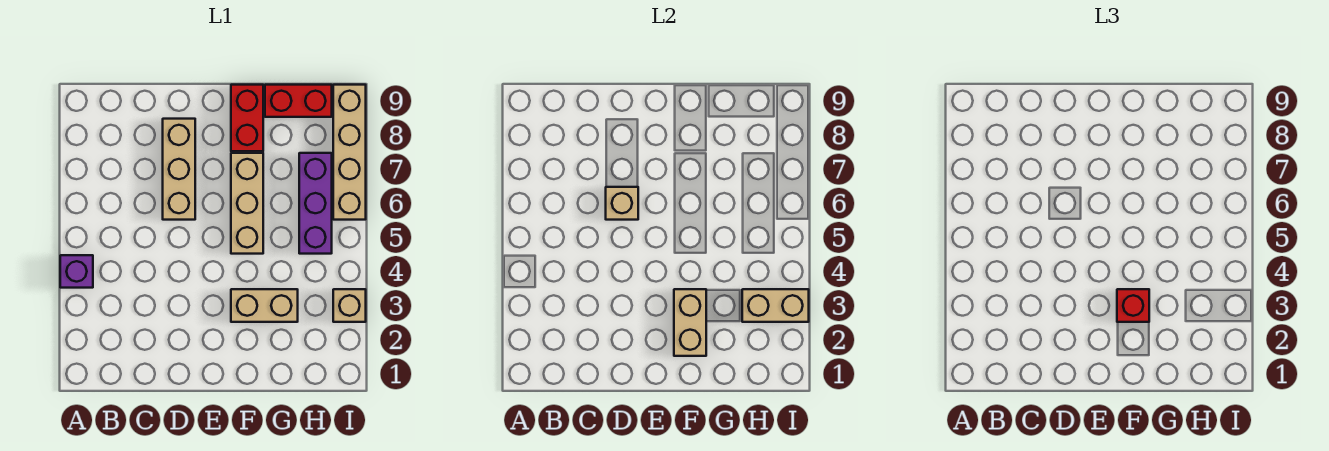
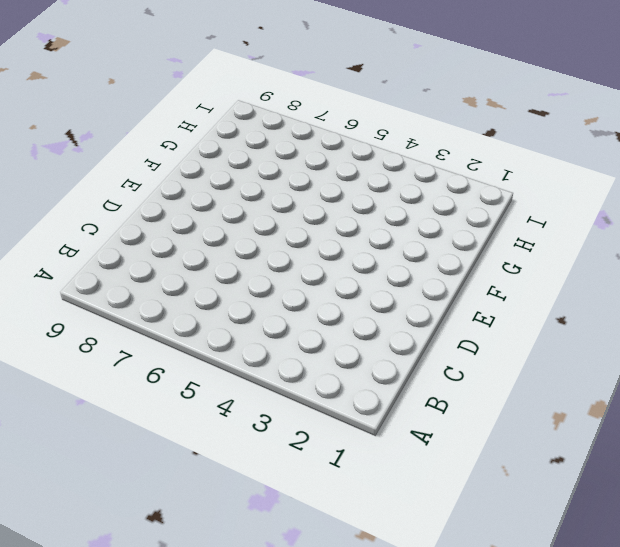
none -> purple 1x1 brick [60,255,93,288]
none -> tan 1x3 brick [163,119,195,220]
none -> tan 1x2 brick [231,289,298,322]

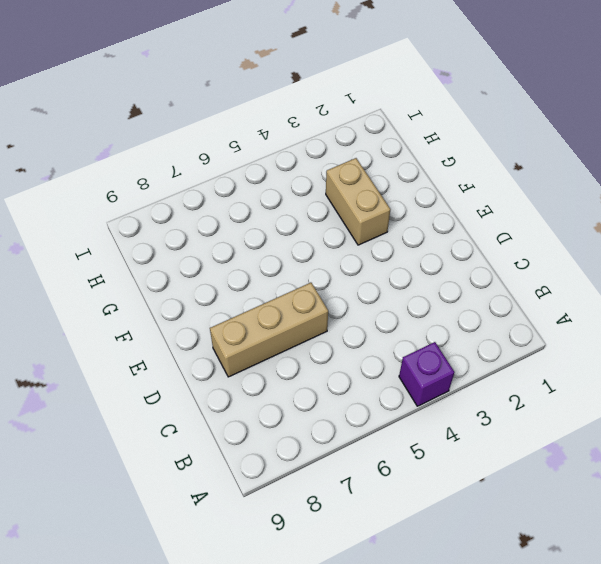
none -> tan 1x3 brick [231,153,263,254]
none -> red 1x2 brick [231,85,263,151]
none -> red 1x2 brick [265,85,332,117]

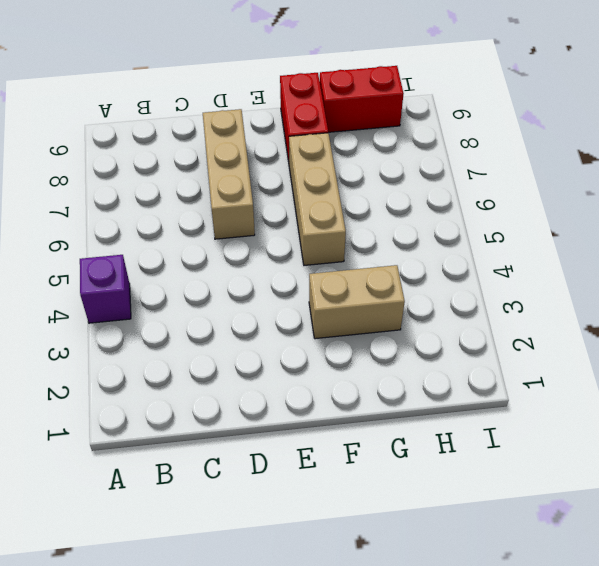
none -> purple 1x3 brick [299,153,332,254]
none -> tan 1x1 brick [333,289,366,322]
none -> tan 1x4 brick [333,85,366,220]

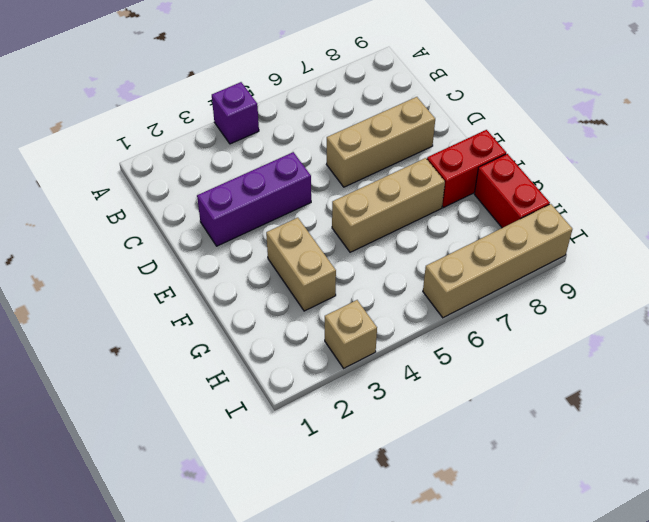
purple 1x3 brick [197,152,311,246] -> purple 1x3 brick moved to [299,153,332,254]
none -> tan 1x1 brick [606,187,638,220]
none -> tan 1x2 brick [674,289,706,356]
none -> tan 1x2 brick [742,289,809,322]

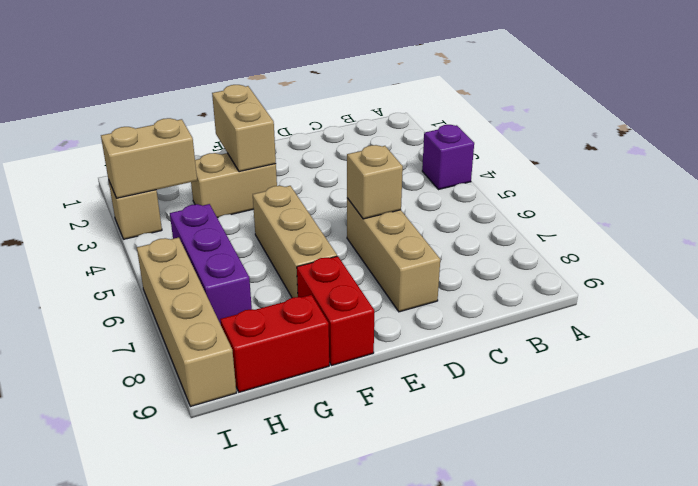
none -> red 1x1 brick [1117,289,1149,322]

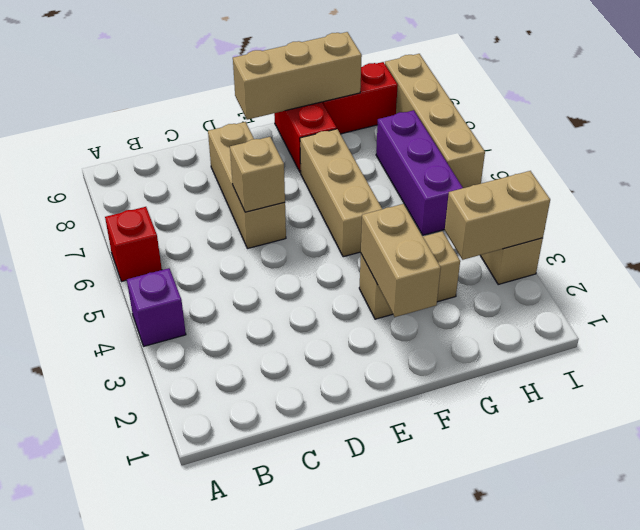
red 1x1 brick [105,207,162,281] -> red 1x1 brick moved to [1117,289,1149,322]
tan 1x3 brick [233,32,362,120] -> none

